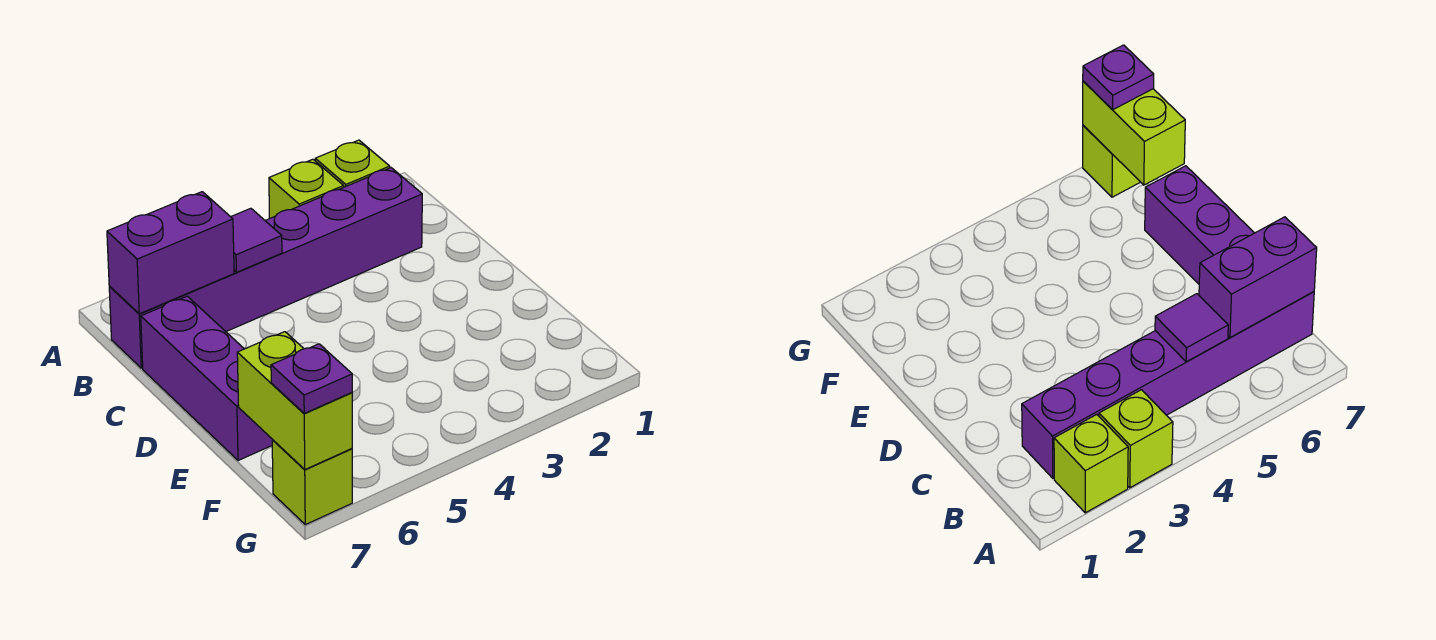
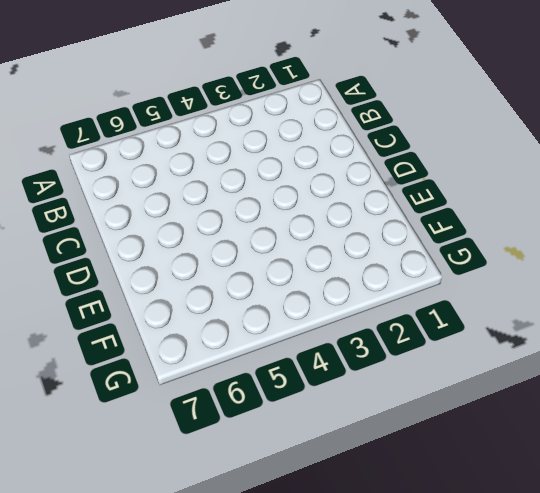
none -> lime 1x1 brick [315,140,390,187]
none -> lime 1x1 brick [269,159,344,218]

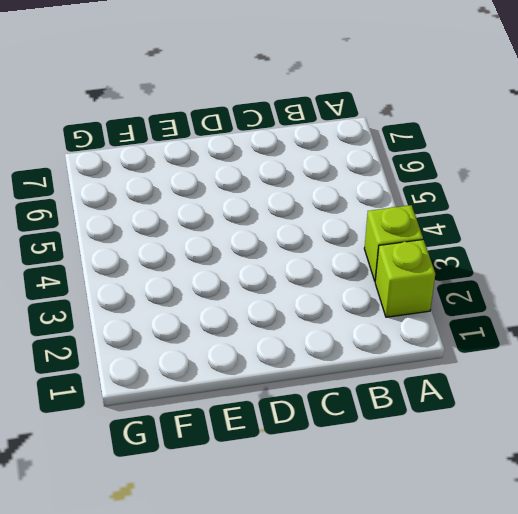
none -> purple 1x6 brick [109,168,422,368]
none -> purple 1x3 brick [141,296,273,461]

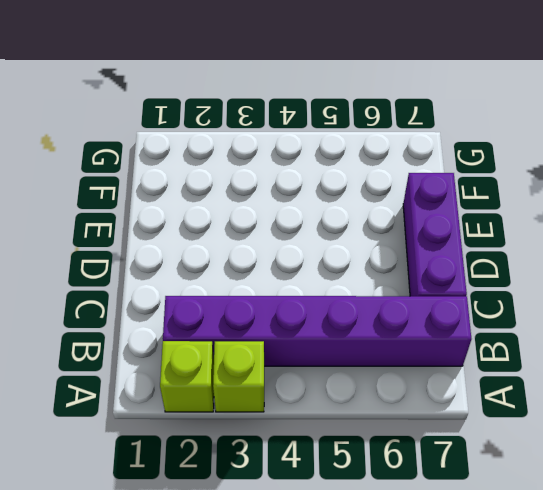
none -> lime 1x1 brick [272,440,352,525]
none -> purple 1x1 tile [231,208,282,272]

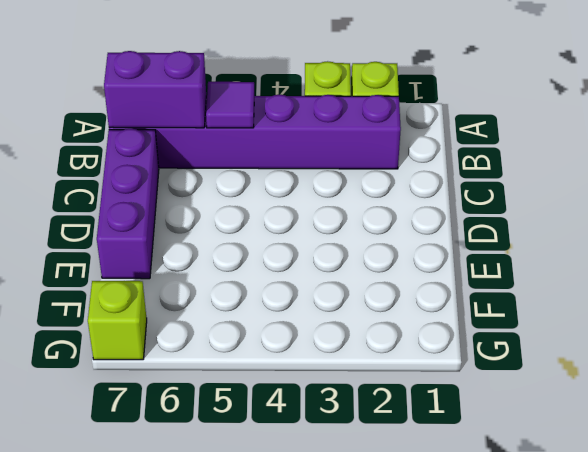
none -> lime 1x2 brick [237,332,352,470]
none -> purple 1x1 plate [271,344,352,413]

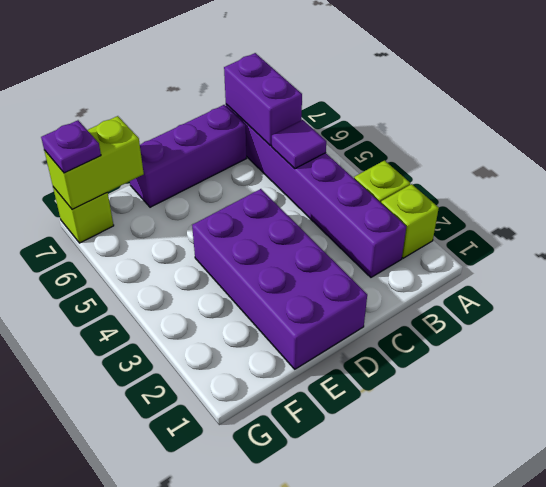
purple 2x4 brick [192,189,367,369] -> none

